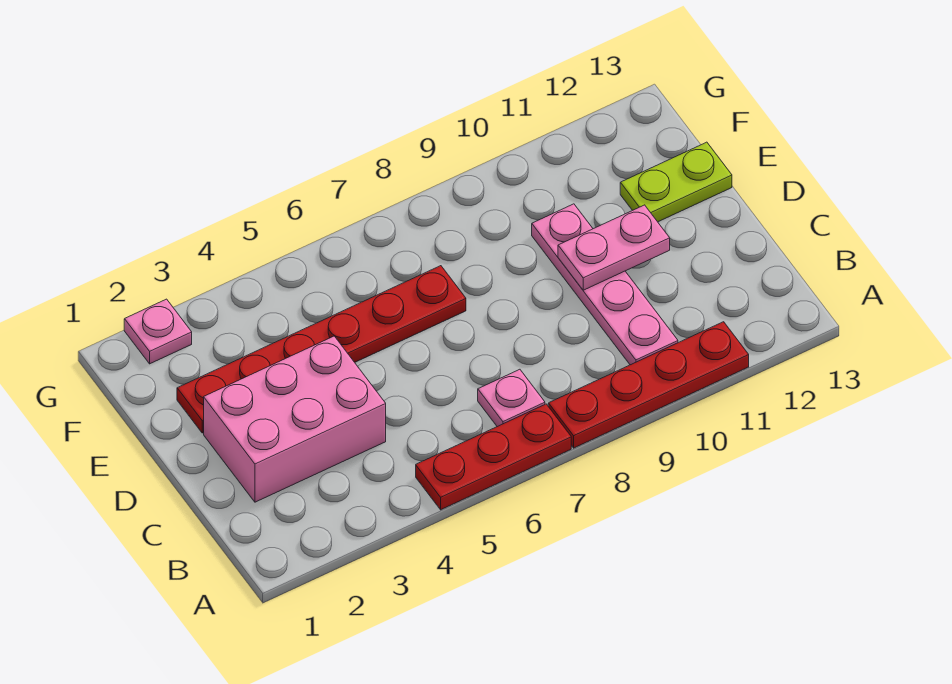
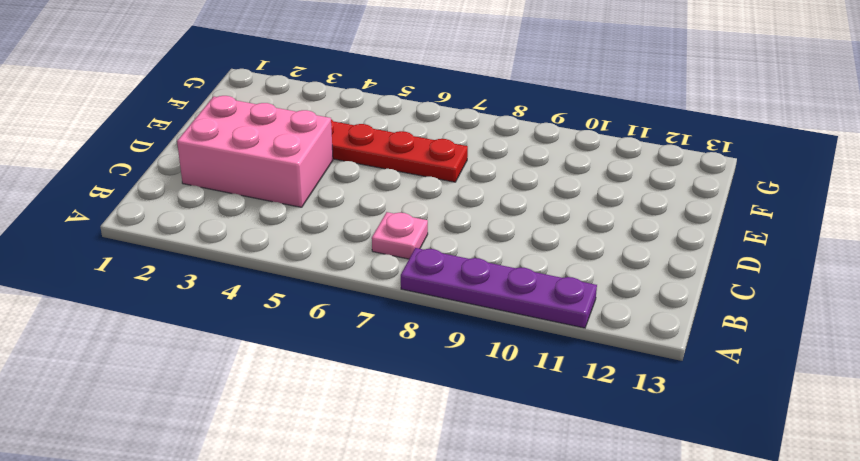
purple 1x4 plate [401,248,597,328] -> red 1x4 plate [548,322,749,448]
none -> red 1x3 plate [416,404,571,510]
none -> pink 1x4 plate [532,204,678,365]

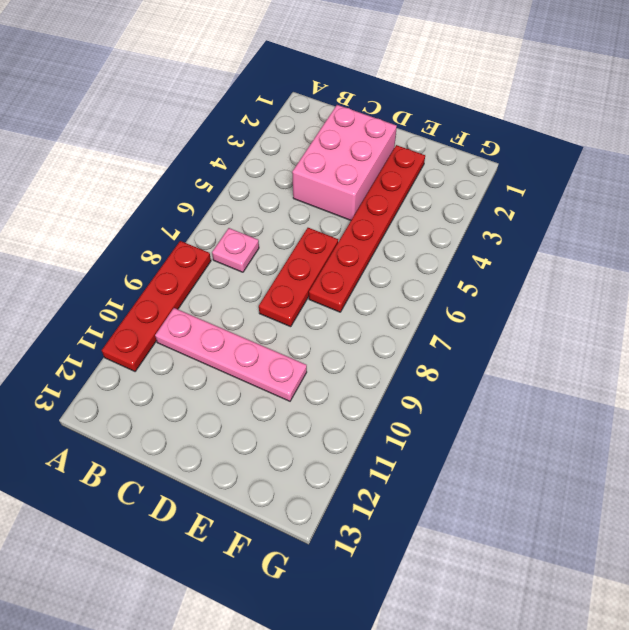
red 1x3 plate [259,228,338,327] -> red 1x3 plate moved to [416,404,571,510]
none -> lime 1x2 plate [620,142,732,222]
none -> pink 1x1 plate [124,299,192,364]

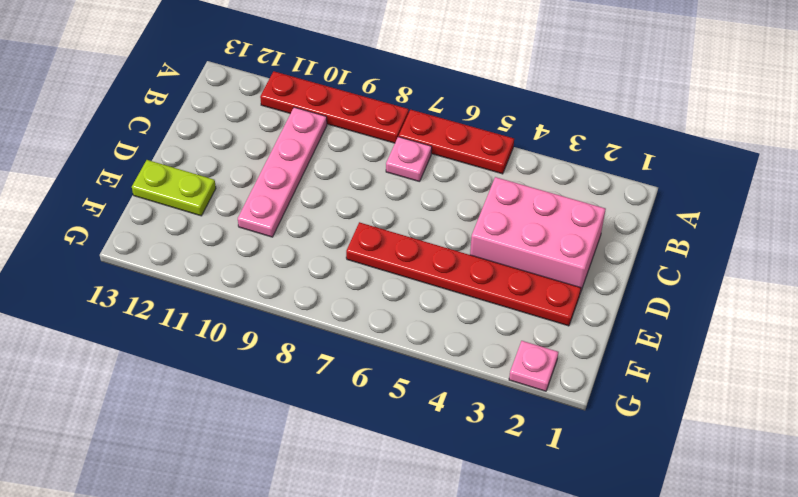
none -> pink 1x2 plate [558,205,670,290]

